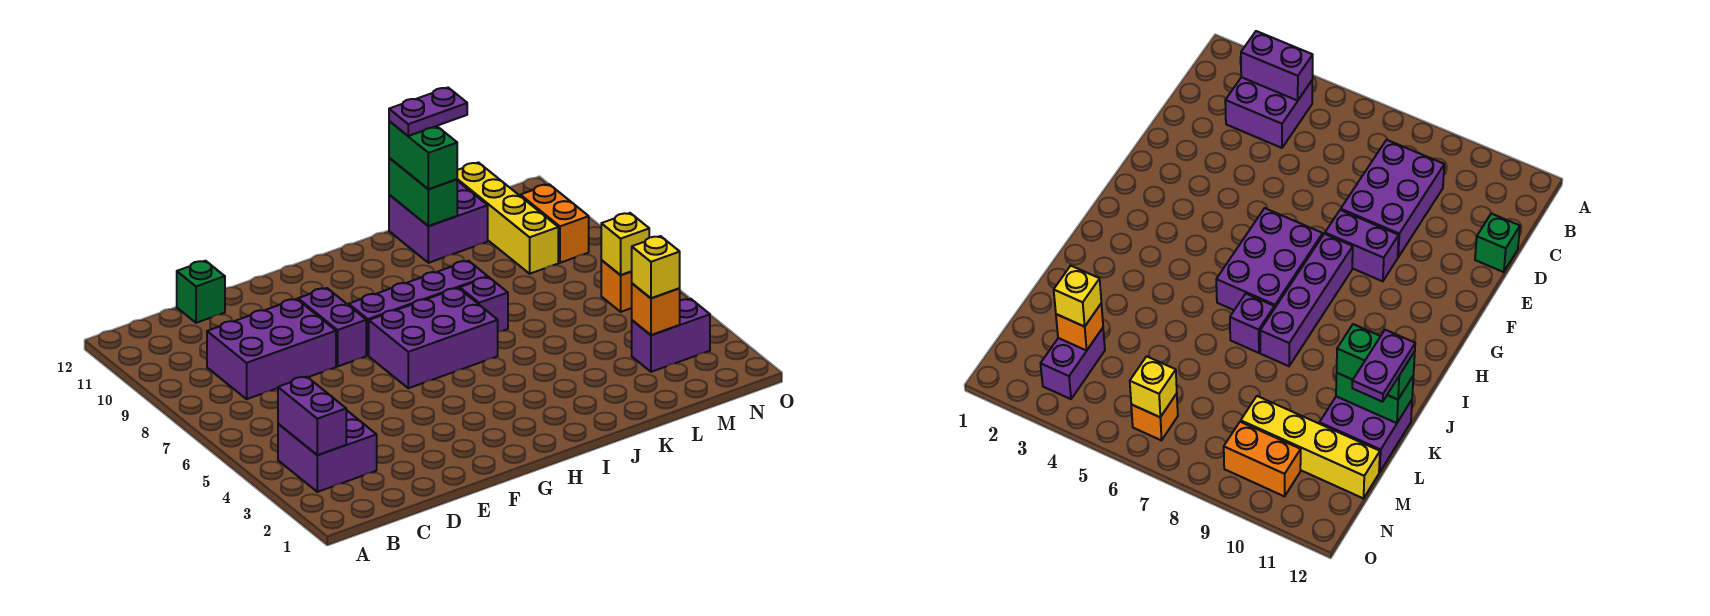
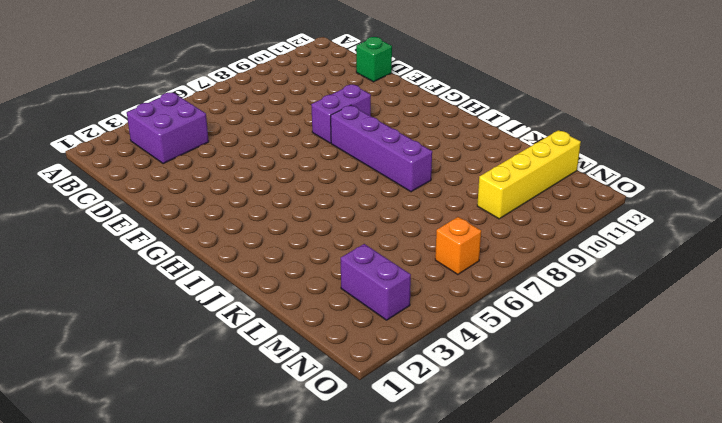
none -> purple 2x3 brick [207,299,336,399]
none -> purple 2x3 brick [369,288,498,388]
none -> purple 1x1 brick [460,277,508,332]

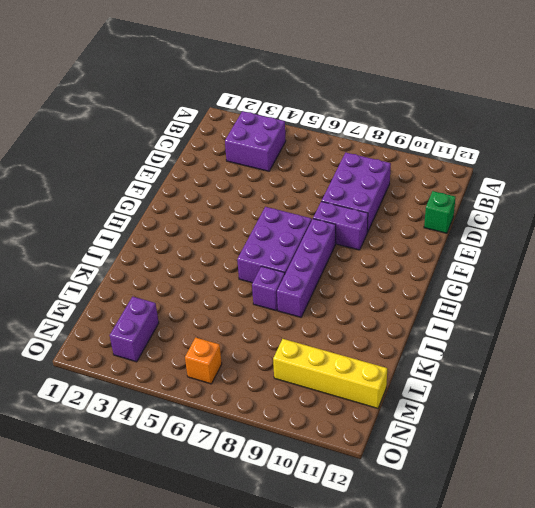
none -> purple 2x2 brick [389,181,488,263]
none -> orange 1x2 brick [520,184,589,263]
none -> purple 1x2 brick [278,377,346,455]

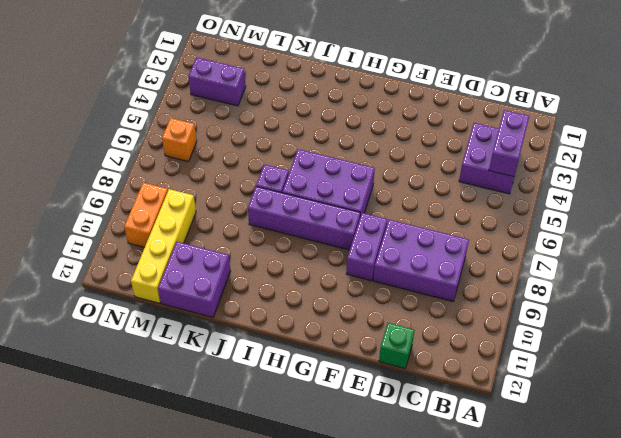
none -> green 1x2 brick [389,158,457,226]
none -> orange 1x1 brick [632,283,680,335]
none -> yellow 1x1 brick [601,213,649,275]

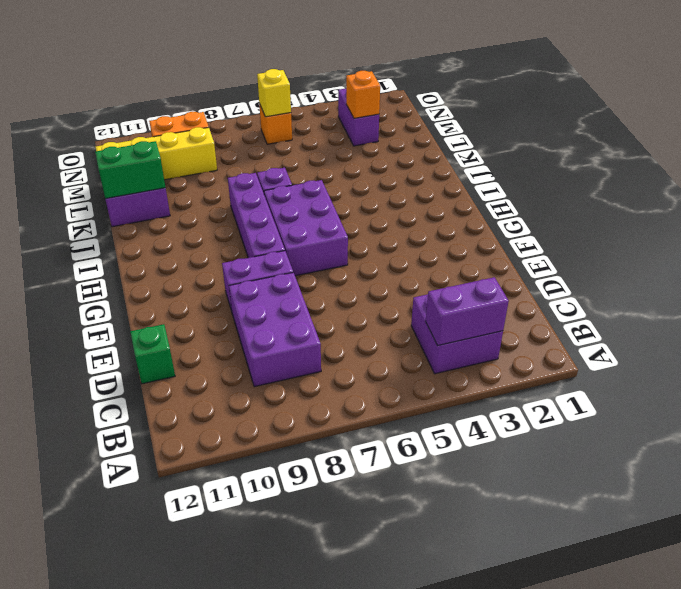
none -> green 1x2 brick [389,121,457,189]
none -> yellow 1x1 brick [631,236,680,298]
none -> purple 1x2 plate [389,88,467,136]

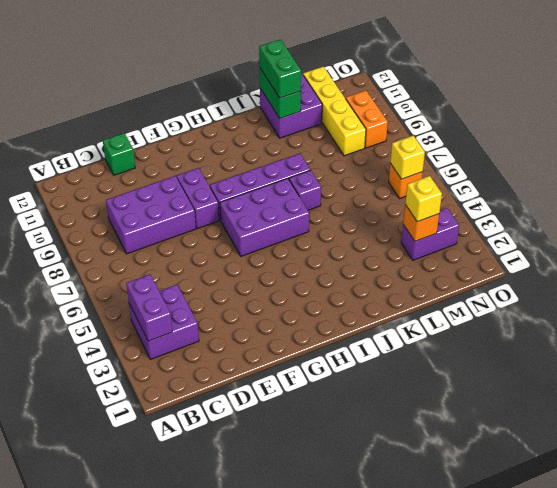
none -> purple 1x2 plate [389,88,467,136]

